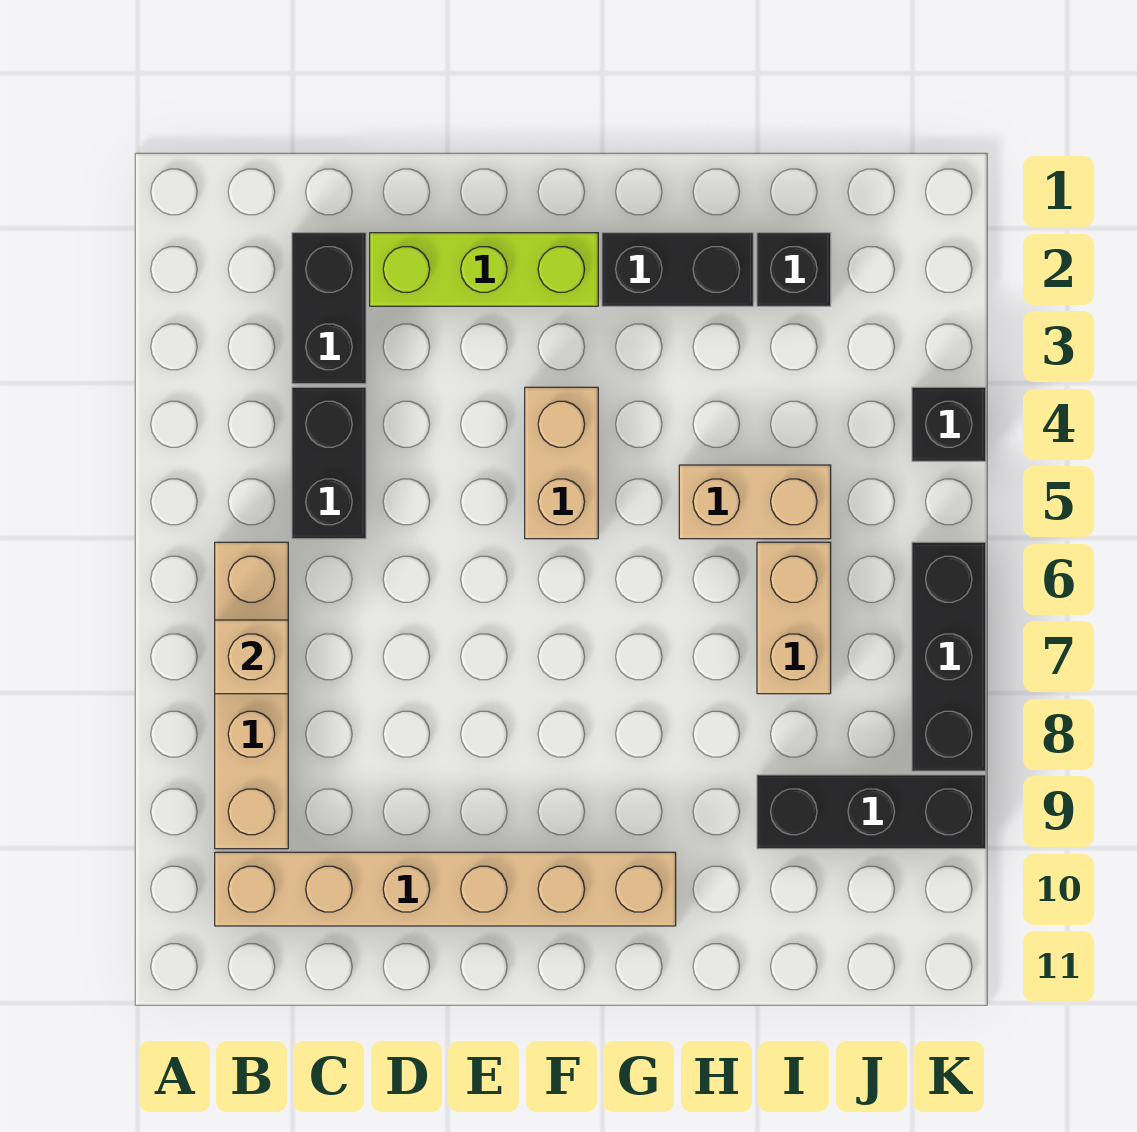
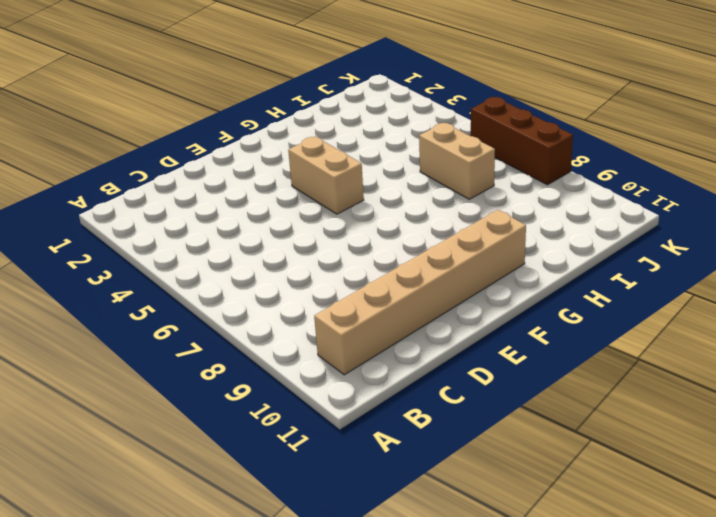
brown 1x3 brick [471,97,573,185] -> black 1x3 brick [912,542,986,771]
none -> tan 1x4 brick [215,542,288,849]
none -> black 1x2 brick [292,233,366,384]
none -> black 1x2 brick [292,387,366,539]

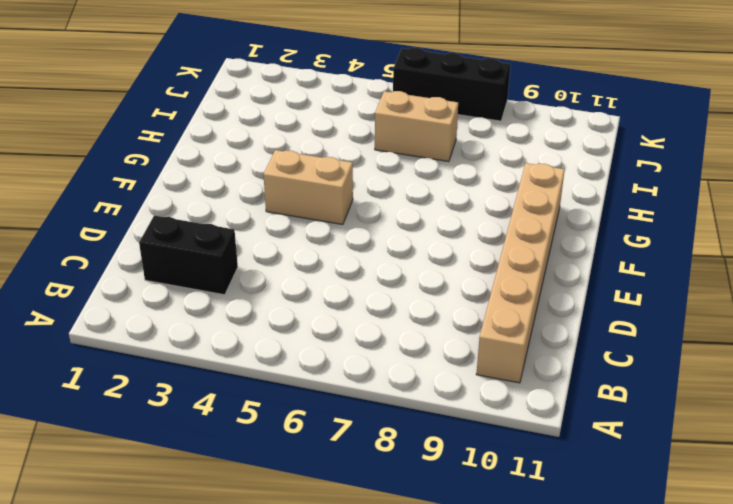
none -> tan 1x4 brick [215,542,288,849]
none -> black 1x2 brick [292,387,366,539]
none -> lime 1x3 brick [370,233,598,306]

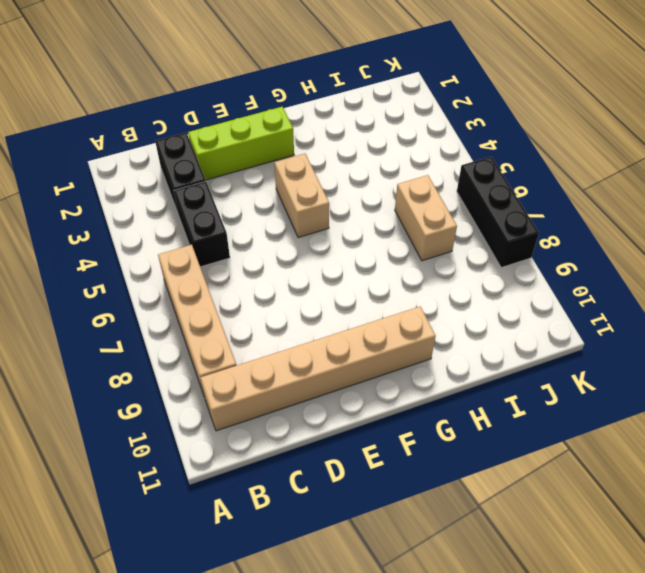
none -> black 1x2 brick [602,233,753,306]
none -> tan 1x2 brick [679,465,831,539]
none -> black 1x1 brick [757,233,831,306]

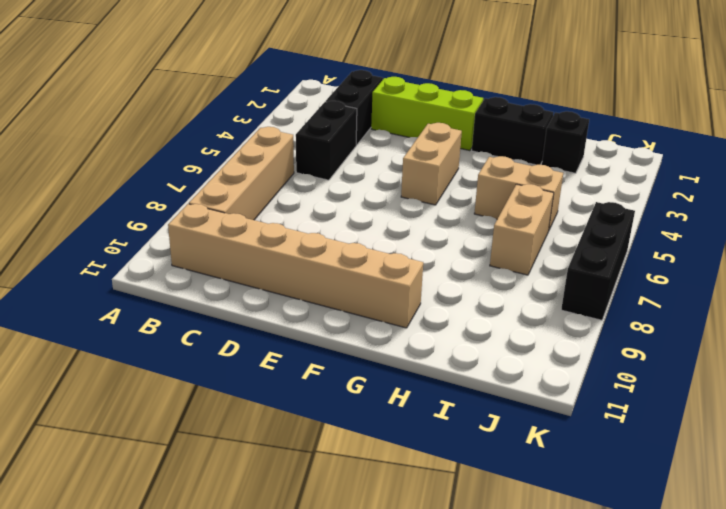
none -> black 1x3 brick [757,775,986,849]
none -> black 1x1 brick [912,387,986,461]
none -> tan 1x1 brick [215,620,288,694]

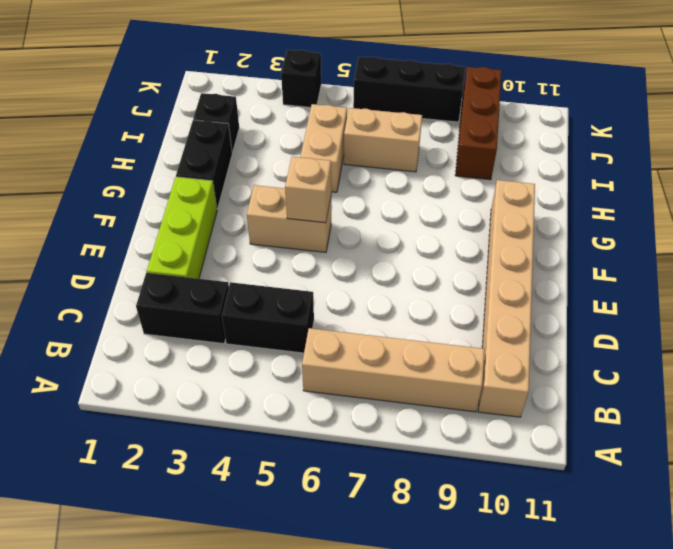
tan 1x1 brick [285,157,331,223] -> tan 1x1 brick moved to [215,620,288,694]
brown 1x3 brick [455,67,502,180] -> black 1x3 brick [757,775,986,849]

